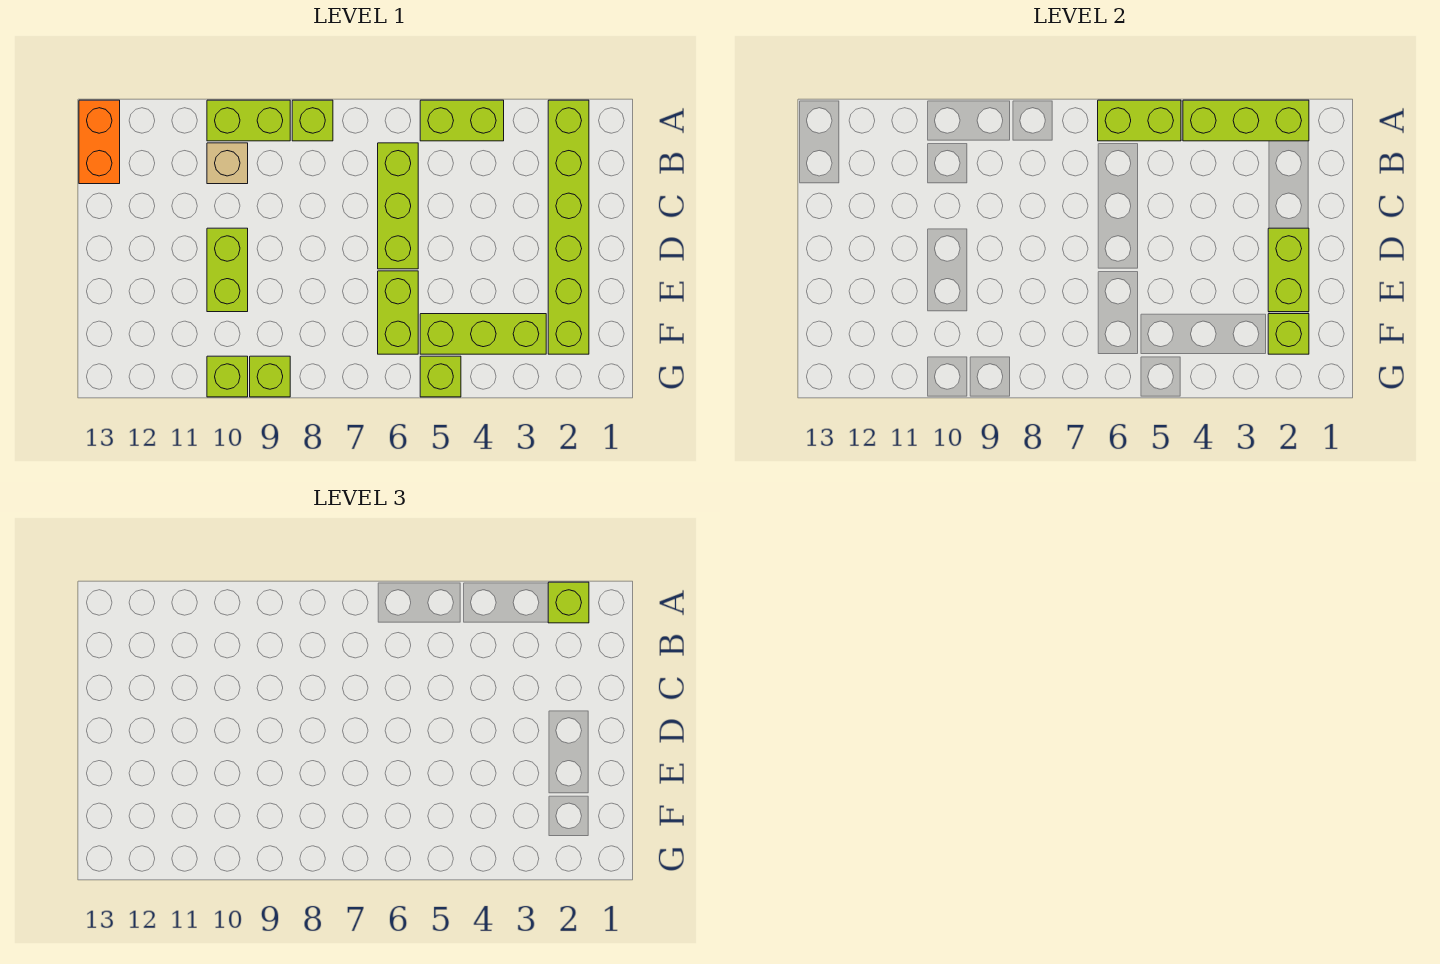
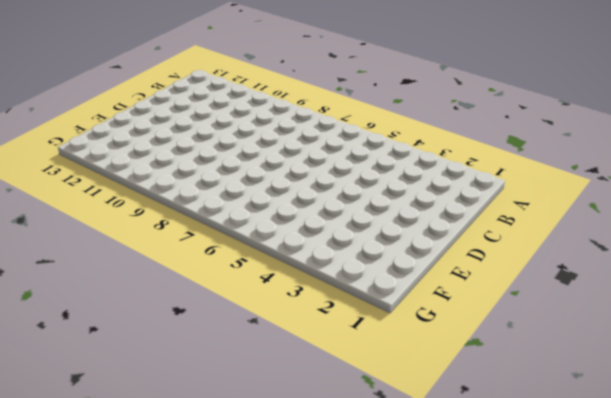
none -> lime 1x6 brick [548,100,589,354]
none -> lime 1x2 brick [420,100,504,141]
none -> lime 1x1 brick [292,100,333,141]

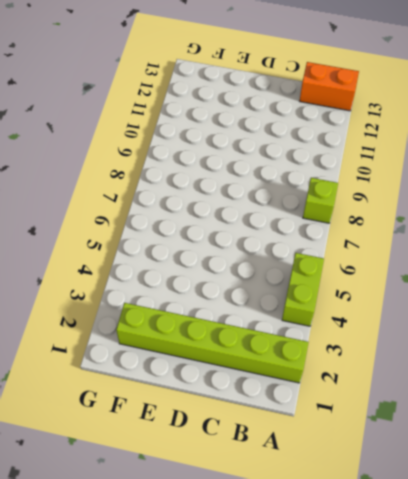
none -> lime 1x2 brick [207,100,290,141]
none -> lime 1x3 brick [378,143,418,269]
none -> tan 1x1 brick [207,143,248,184]

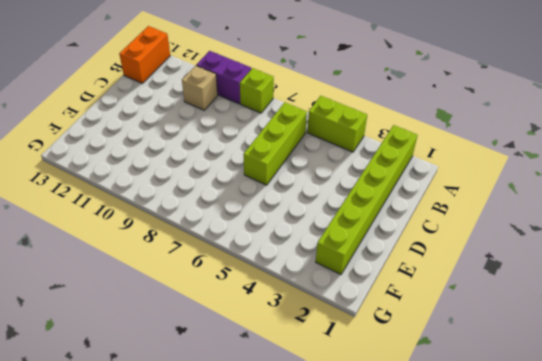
purple 1x2 brick [196,51,251,104] -> lime 1x2 brick [207,100,290,141]
none -> lime 1x2 brick [207,228,248,312]
none -> lime 1x2 brick [378,271,418,354]
none -> lime 1x3 brick [420,314,546,354]

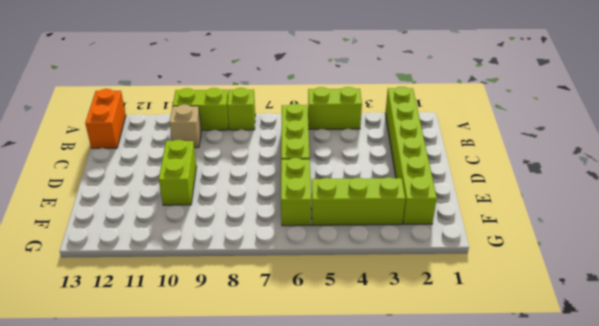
none -> lime 1x1 brick [420,356,461,397]
none -> lime 1x1 brick [250,356,290,397]
none -> lime 1x1 brick [207,356,248,397]

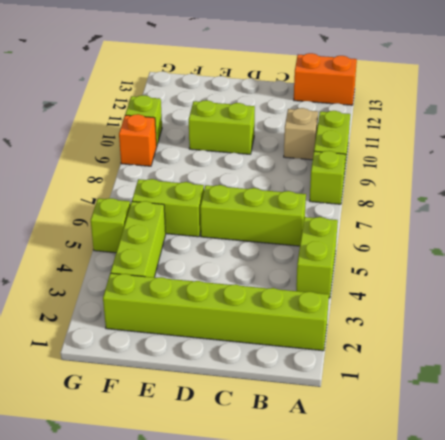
orange 1x1 brick [119,114,157,166] -> lime 1x1 brick [250,356,290,397]
none -> lime 1x3 brick [1183,100,1309,141]
none -> lime 1x2 brick [1098,100,1181,141]
none -> lime 1x2 brick [1268,228,1309,312]

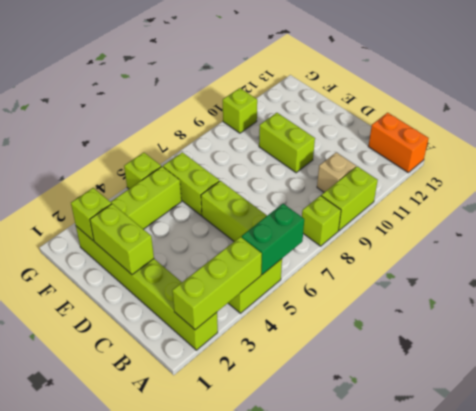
green 1x2 brick [242,204,304,275] -> lime 1x2 brick [1098,100,1181,141]
none -> lime 1x1 brick [250,356,290,397]
none -> lime 1x1 brick [548,582,589,623]

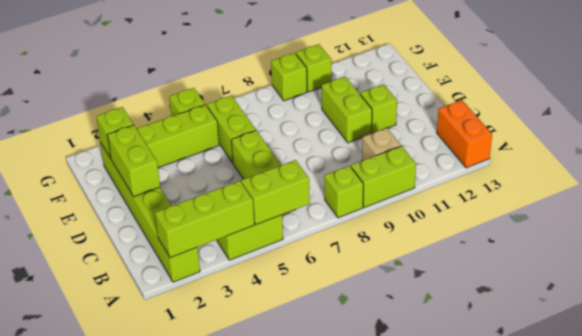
lime 1x1 brick [360,84,397,133] -> lime 1x1 brick moved to [548,582,589,623]

